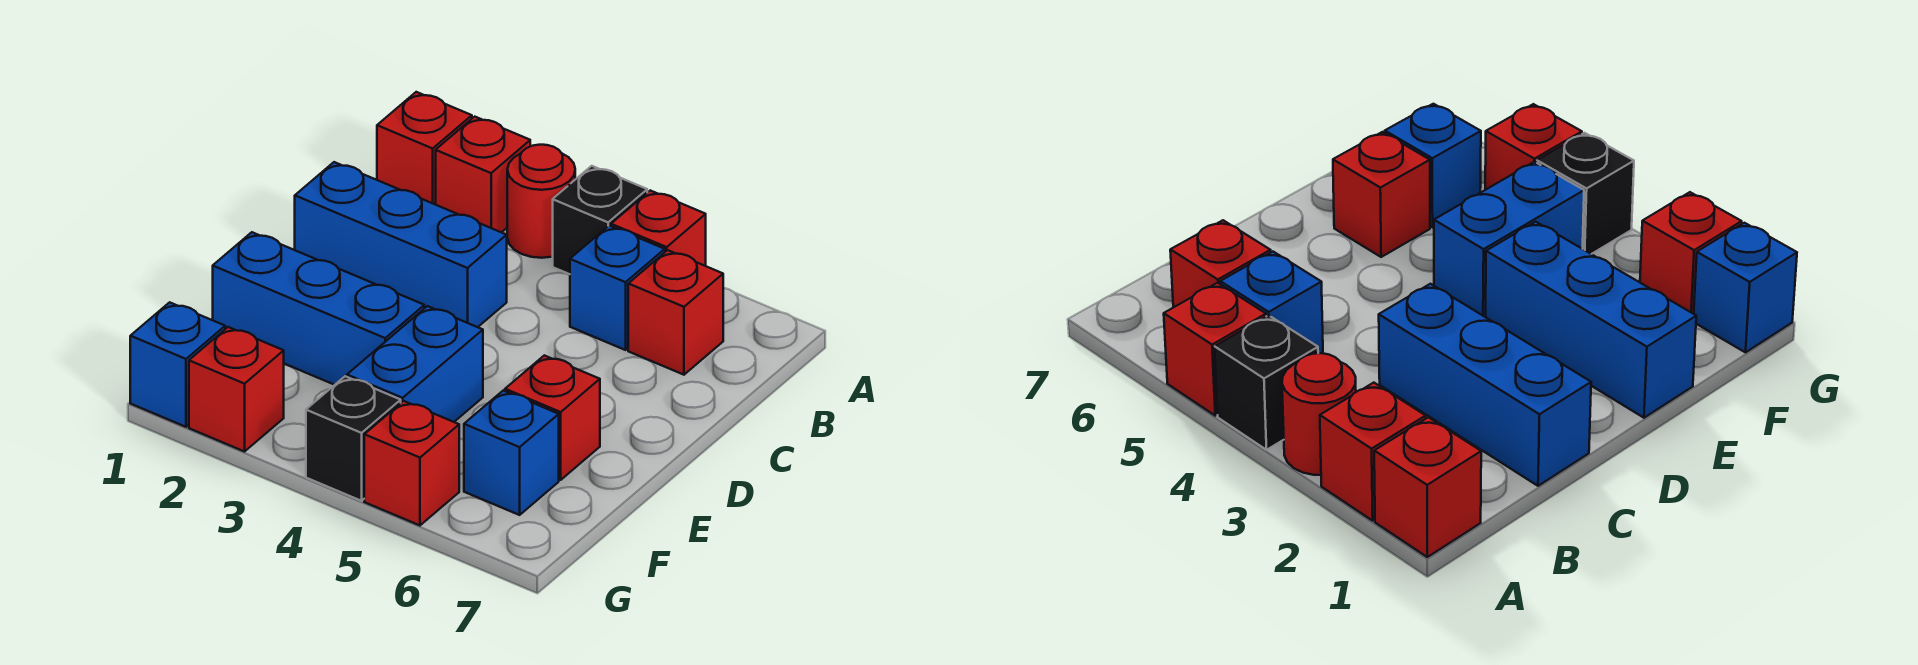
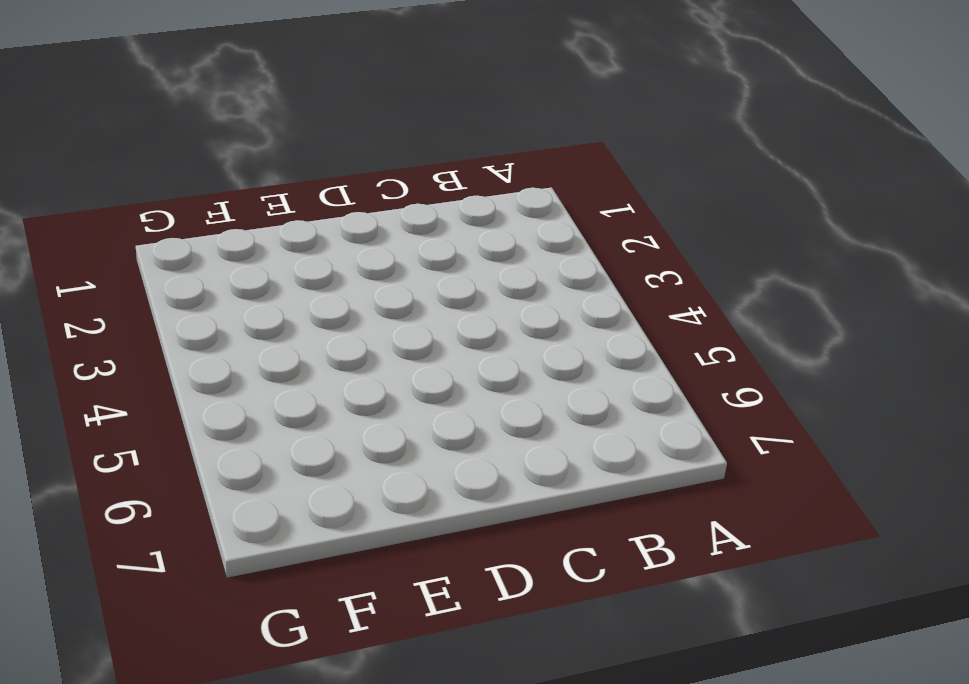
none -> red 1x1 brick [377,92,472,205]
none -> red 1x1 brick [436,117,530,232]
none -> red 1x1 round brick [507,145,575,258]

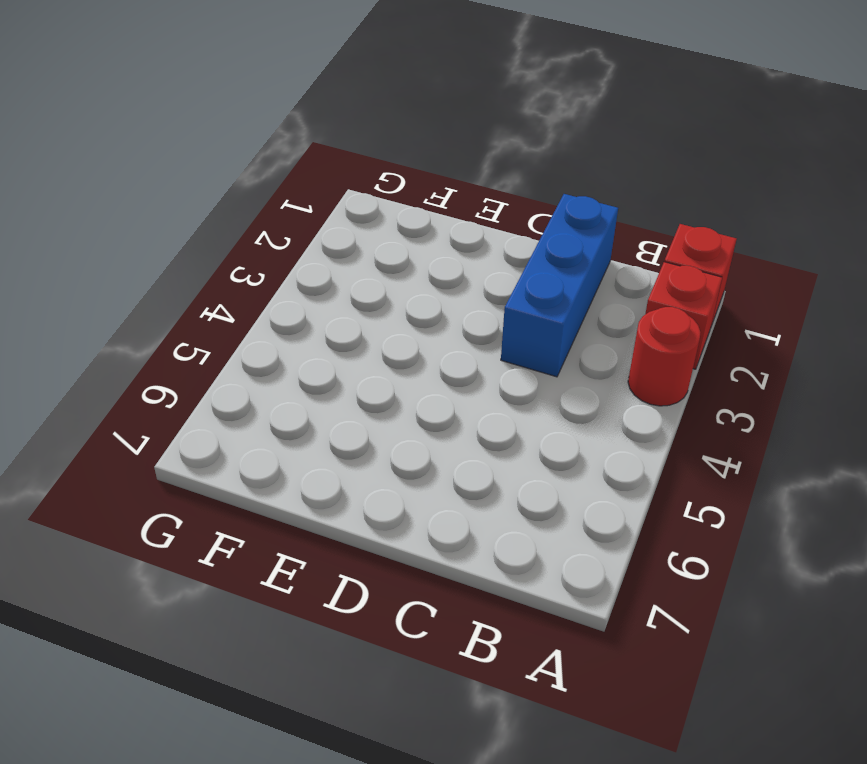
none -> black 1x1 brick [553,166,647,274]
none -> red 1x1 brick [611,191,706,266]
none -> blue 1x1 brick [570,226,665,350]

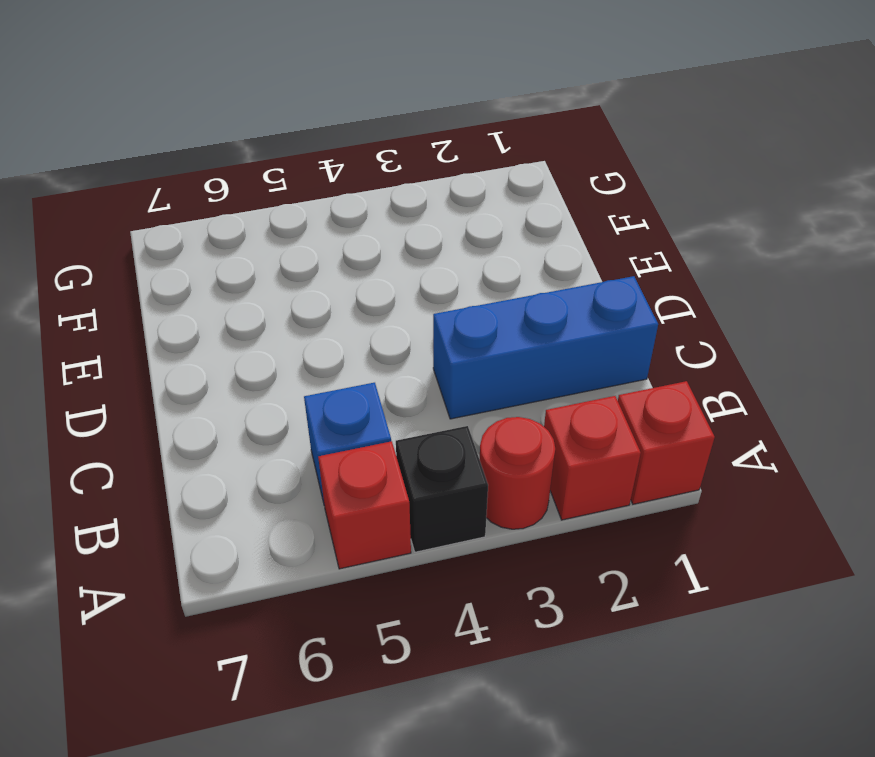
none -> red 1x1 brick [628,250,723,375]
none -> blue 1x3 brick [213,232,424,385]
none -> blue 1x2 brick [347,306,483,422]

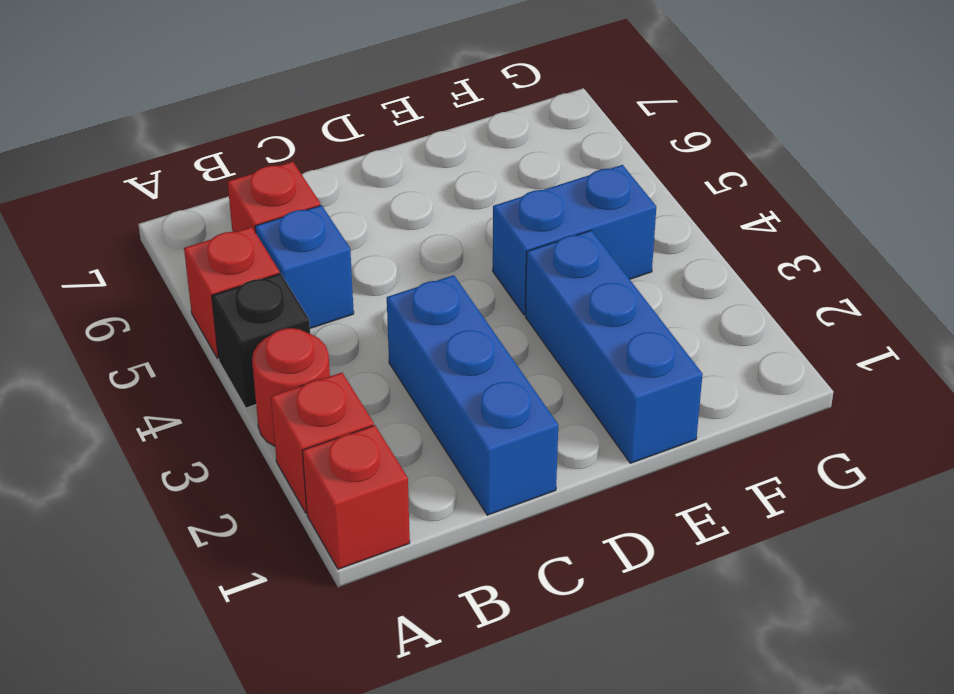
none -> red 1x1 brick [505,355,600,480]
none -> blue 1x1 brick [464,391,559,515]
none -> blue 1x1 brick [130,302,225,427]

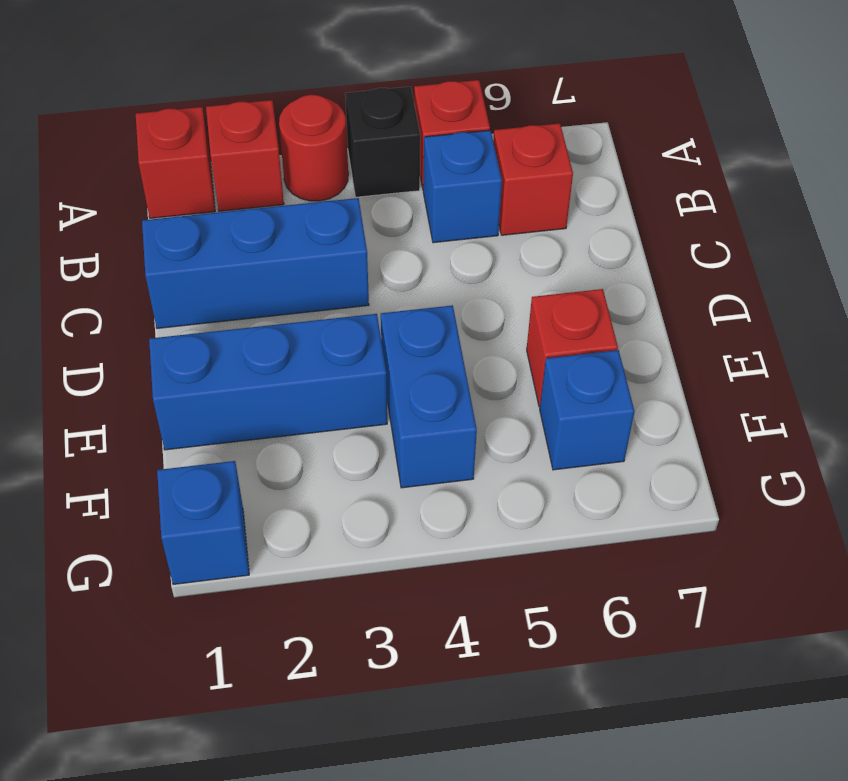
none -> red 1x1 brick [189,327,284,452]
none -> black 1x1 brick [306,376,401,501]
none -> red 1x1 brick [364,401,459,525]

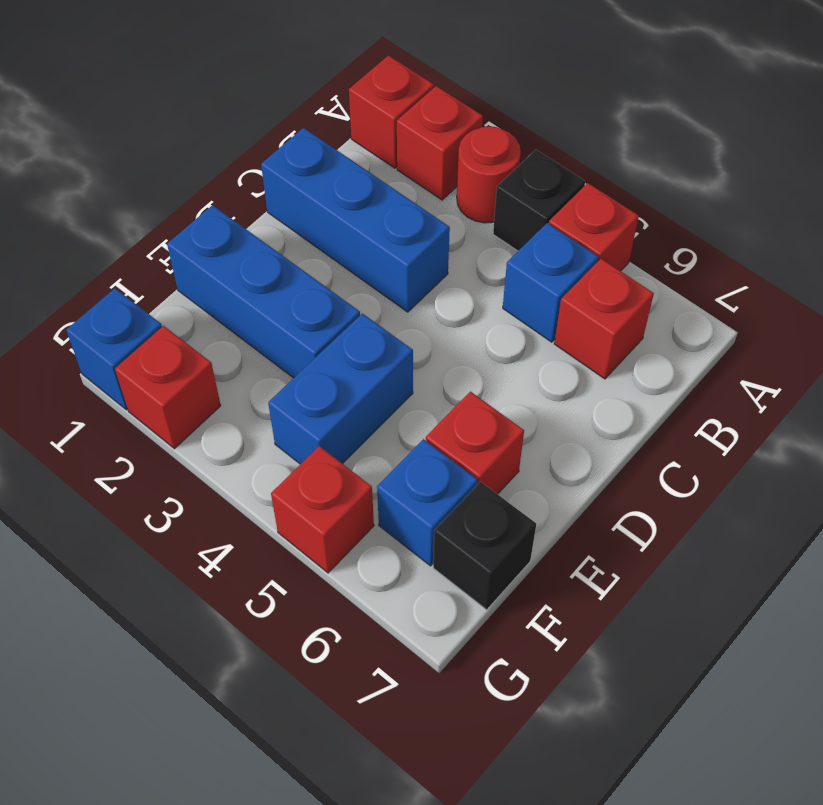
black 1x1 brick [433,482,536,610] -> black 1x1 brick moved to [306,376,401,501]

